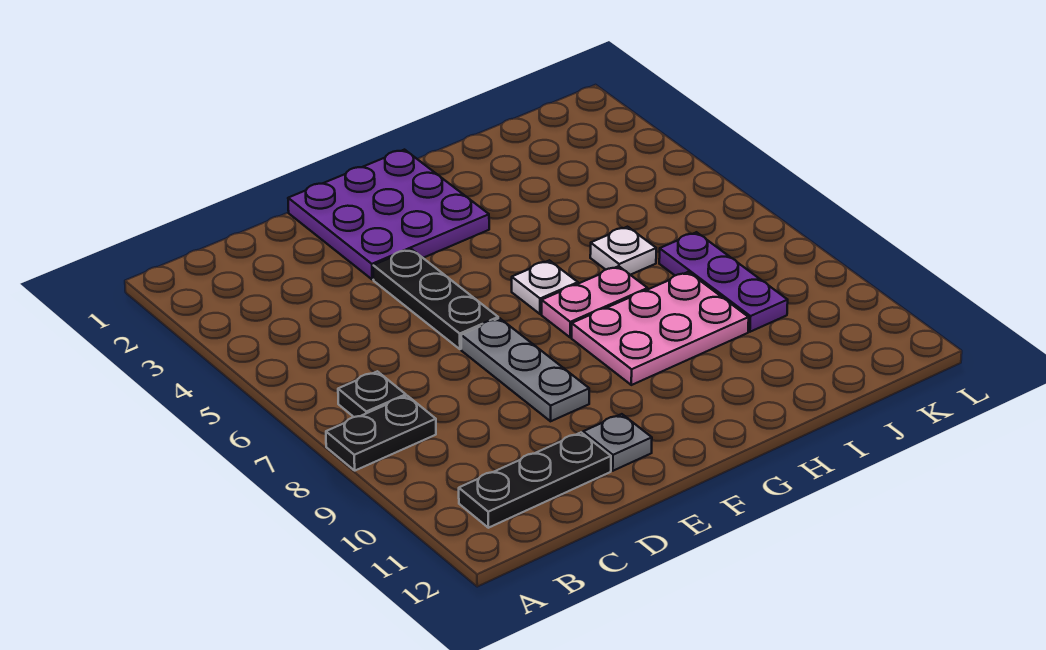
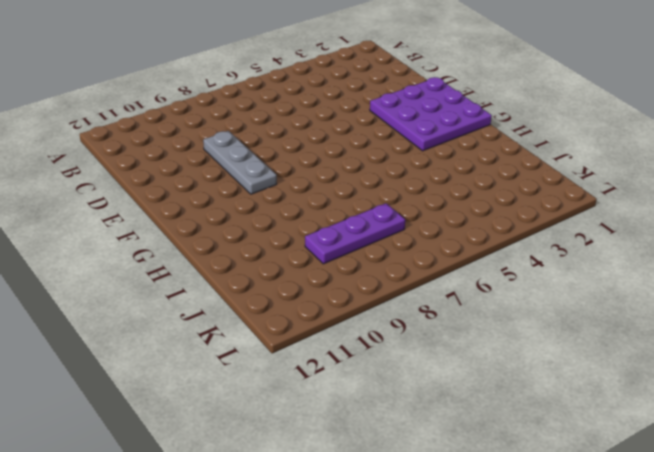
grey 1x3 plate [203,131,277,194] -> grey 1x3 plate turned to [461,318,589,421]
none -> black 1x2 plate [326,396,436,471]
none -> black 1x1 plate [338,371,406,417]
none -> black 1x3 plate [459,433,611,528]

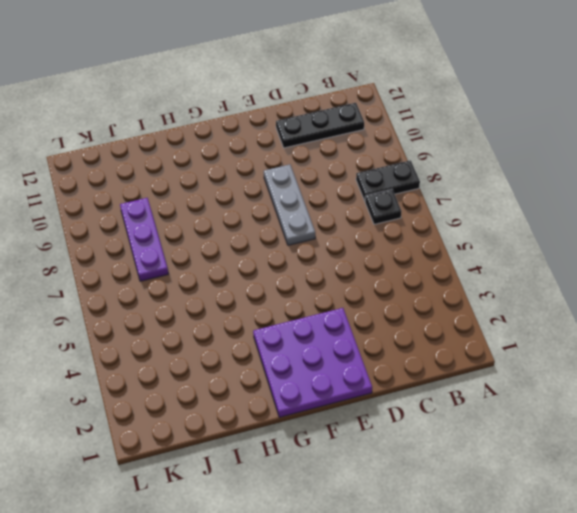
none -> black 1x3 plate [373,249,498,349]
none -> grey 1x1 plate [583,414,652,471]
none -> white 1x1 plate [512,260,578,314]

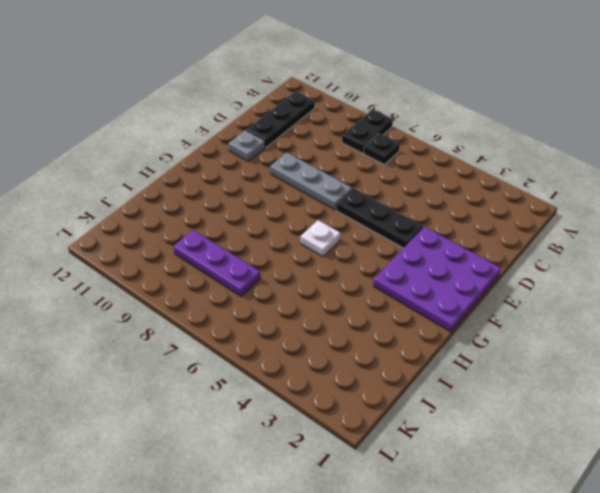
none -> pink 1x2 plate [542,266,648,337]
none -> pink 2x3 plate [572,272,749,385]
none -> white 1x1 plate [590,227,656,275]

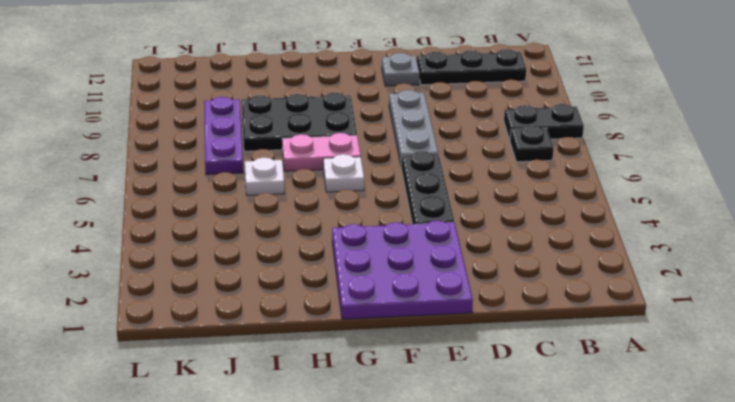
black 2x3 plate [242,93,357,151] -> pink 2x3 plate [572,272,749,385]

